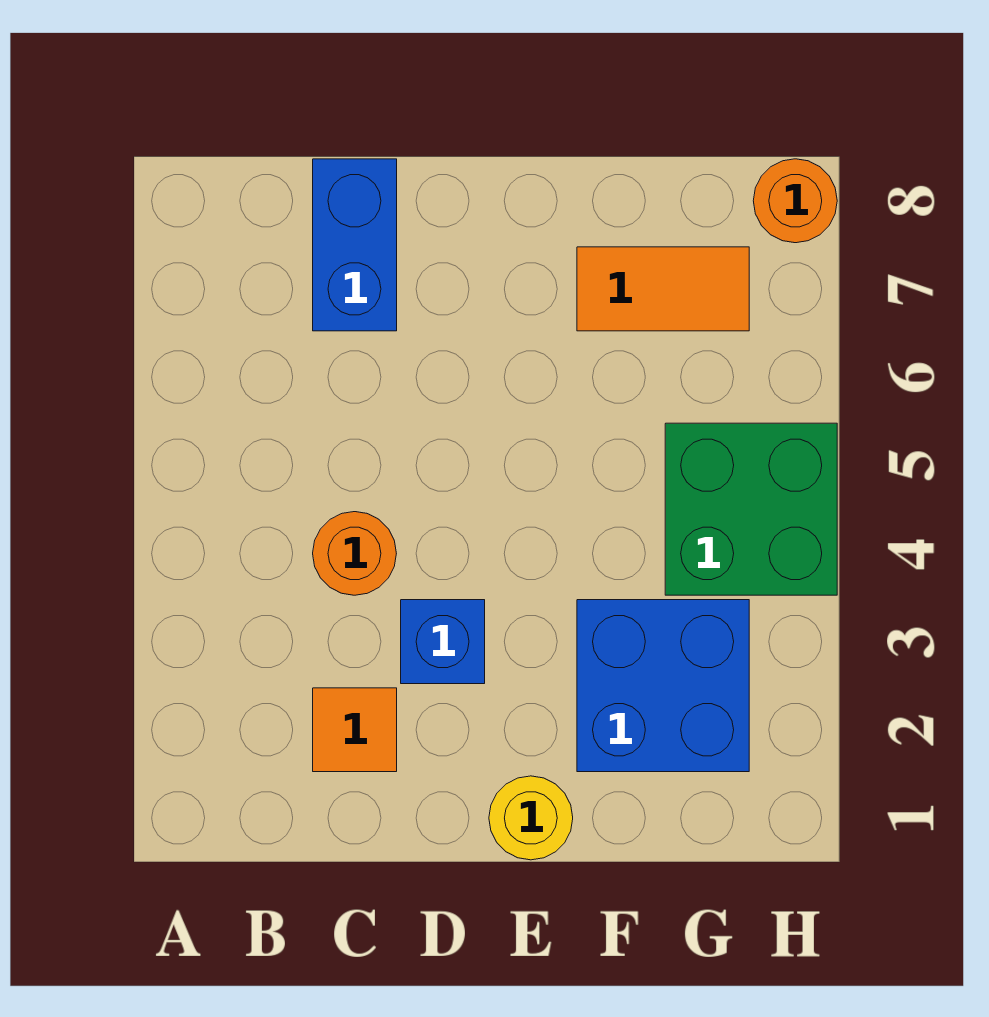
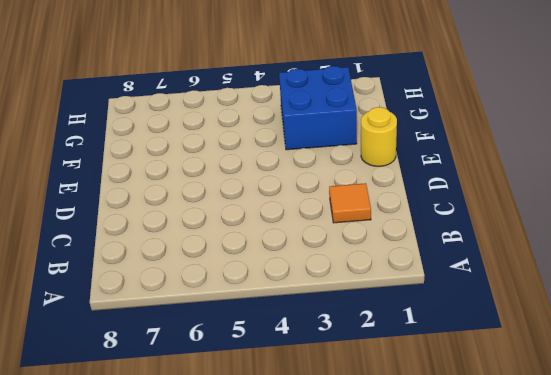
none -> orange 1x1 round brick [313,512,396,595]
none -> blue 1x2 brick [313,159,397,331]

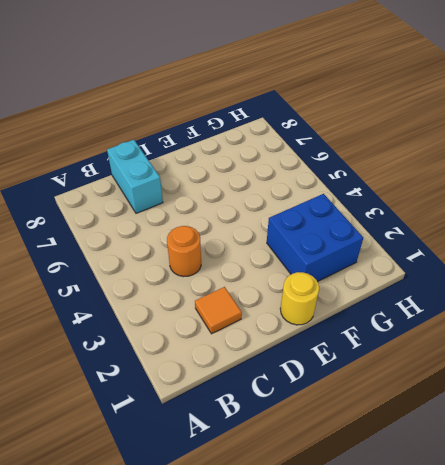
cyan 1x2 brick [107,140,163,213] -> blue 1x2 brick [313,159,397,331]
none -> blue 1x1 brick [401,600,485,684]
none -> orange 1x2 tile [577,247,749,331]

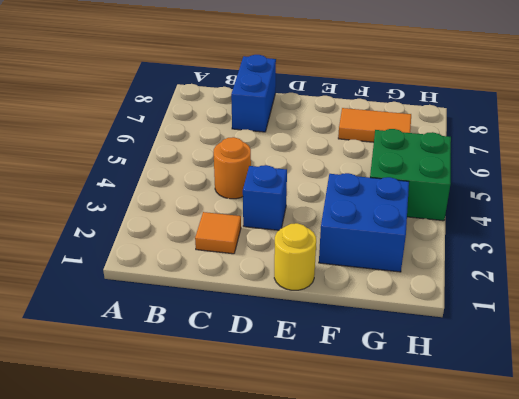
none -> orange 1x1 round brick [753,159,837,243]

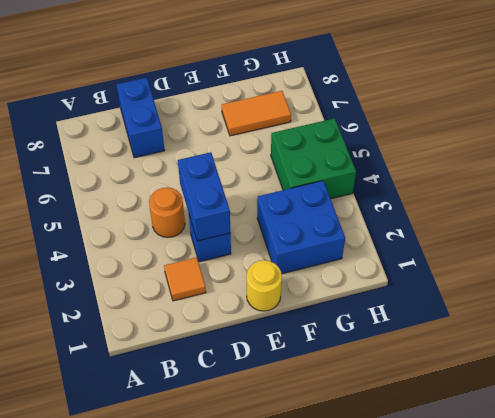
blue 1x2 brick [178,152,230,241] -> none
none -> orange 1x1 round brick [753,159,837,243]

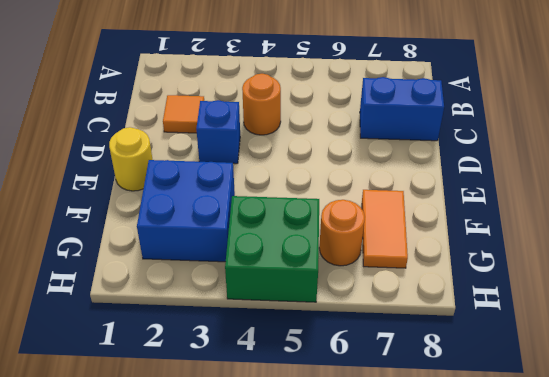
orange 1x1 round brick [319,200,365,266] -> orange 1x1 round brick moved to [753,159,837,243]

